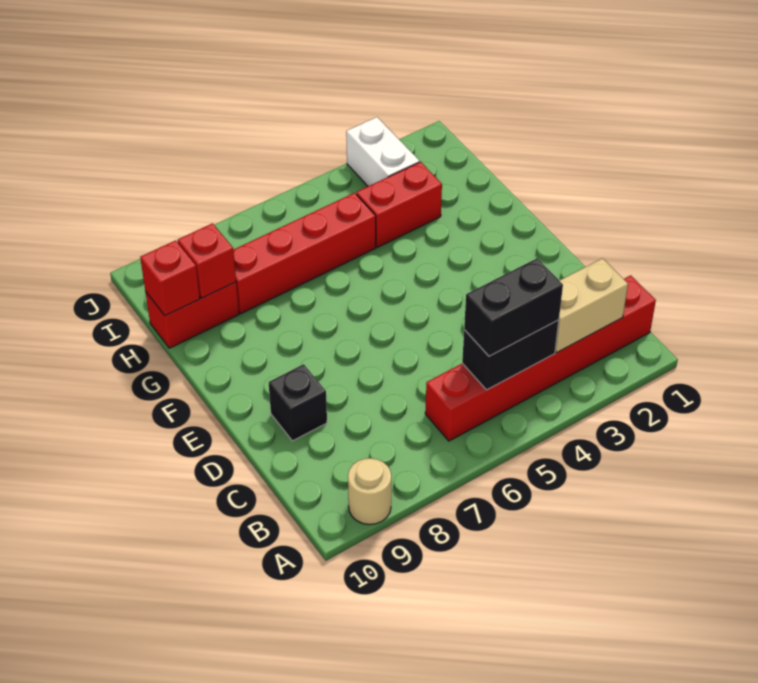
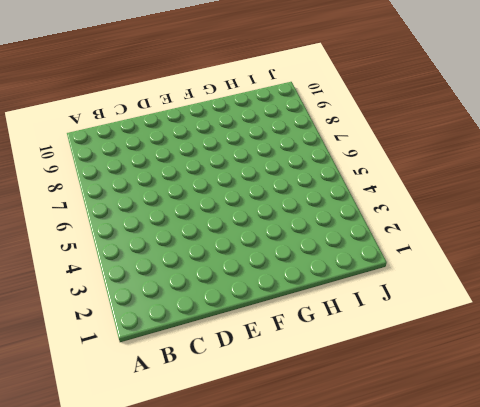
none -> tan 1x1 round brick [348,458,391,524]
none -> red 1x6 brick [425,275,656,441]
none -> black 1x1 brick [268,364,327,441]

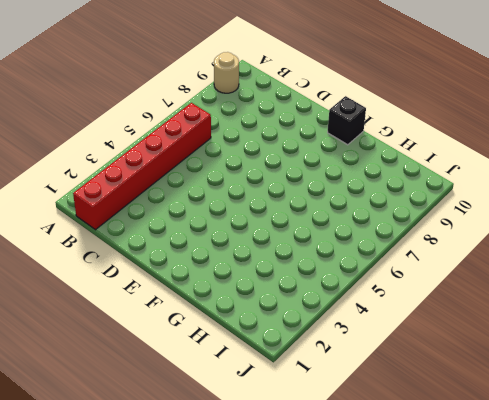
black 1x1 brick [328,96,366,145] -> black 1x1 brick moved to [268,364,327,441]
none -> red 1x2 brick [356,162,442,247]
none -> red 1x4 brick [233,193,376,314]
none -> red 1x2 brick [145,282,239,348]

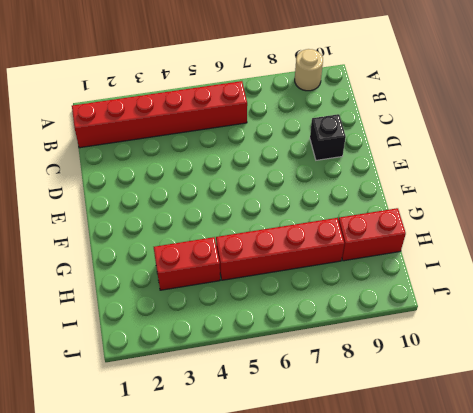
none -> white 1x2 brick [346,117,420,186]
none -> tan 1x2 brick [555,258,628,352]
none -> black 1x2 brick [462,320,559,390]

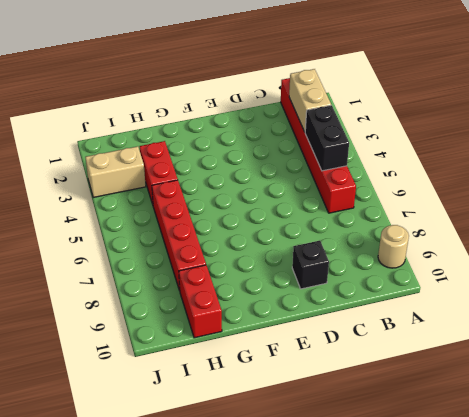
tan 1x2 brick [85,146,146,197] -> white 1x2 brick [346,117,420,186]
none -> red 1x1 brick [178,223,236,298]
none -> red 1x1 brick [140,240,200,315]
none -> black 1x2 brick [464,258,563,356]

